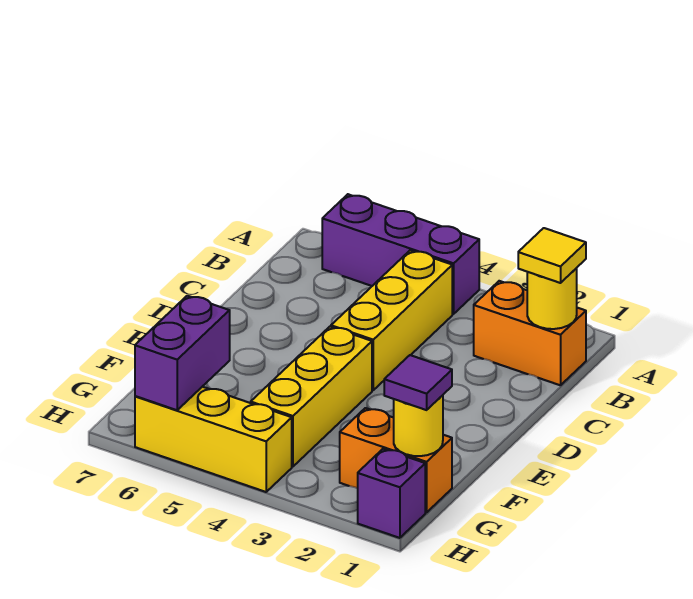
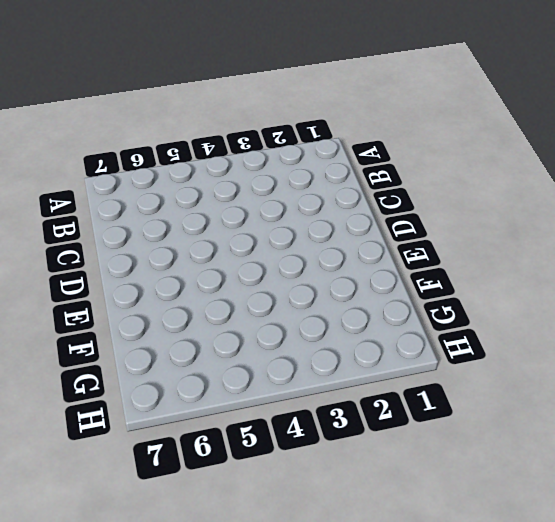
none -> purple 1x3 brick [322,194,479,314]
none -> orange 1x2 brick [474,281,586,385]
none -> yellow 1x3 brick [331,250,452,390]

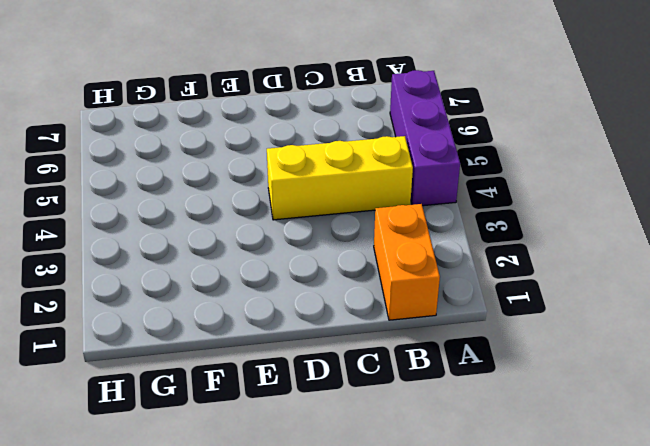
none -> yellow 1x3 brick [251,327,372,467]
none -> orange 1x2 brick [340,408,452,512]
none -> purple 1x1 brick [358,449,425,538]

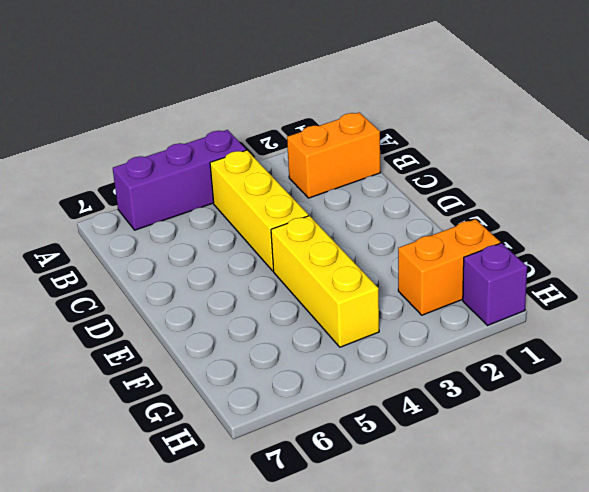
none -> yellow 1x3 brick [135,387,292,492]
none -> yellow 1x1 round brick [527,268,577,329]
none -> yellow 1x1 round brick [394,395,443,456]

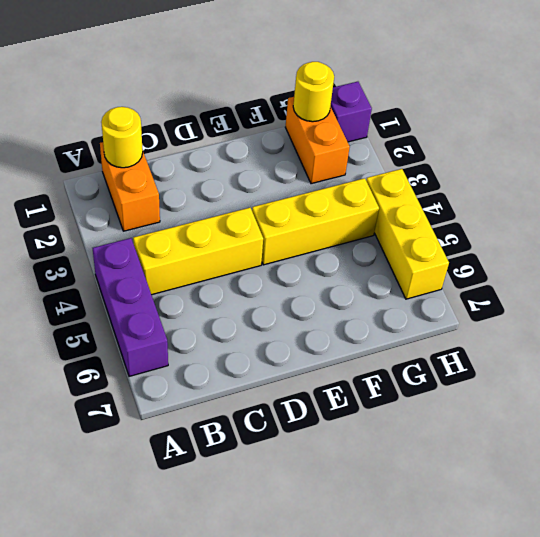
none -> purple 1x2 brick [135,296,230,410]
none -> yellow 1x1 tile [518,228,586,283]
none -> purple 1x1 tile [384,355,452,410]

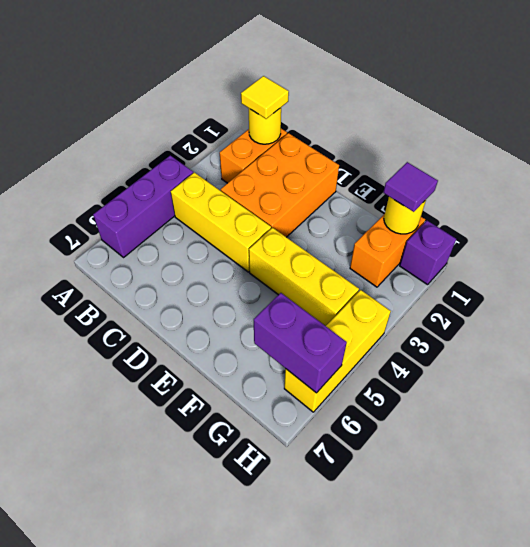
orange 2x3 brick [221,133,339,237] -> none

